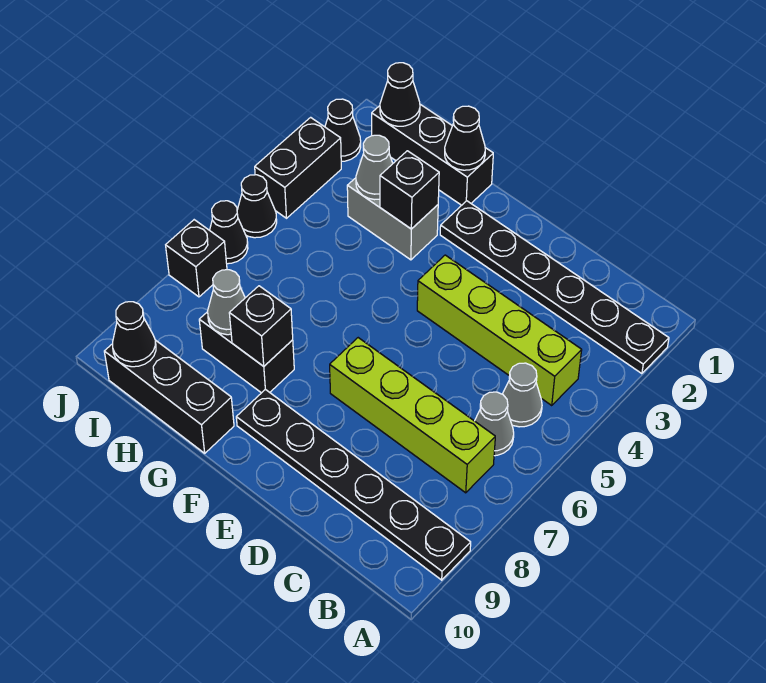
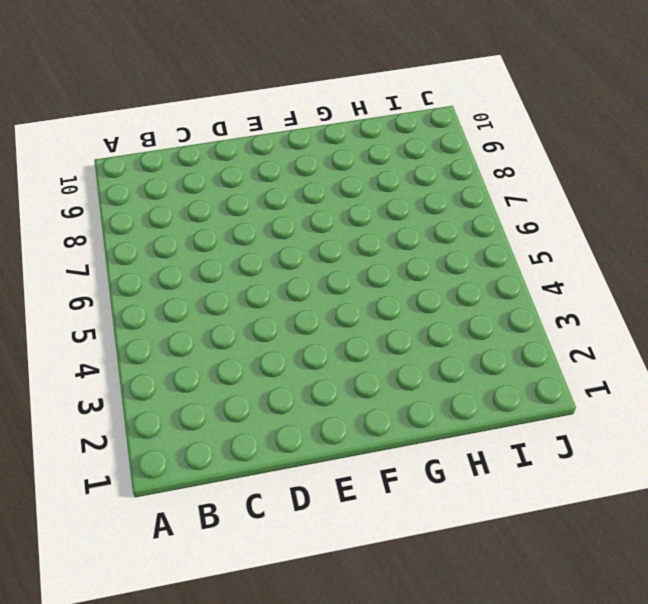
none -> black 1x6 plate [440,201,669,374]
none -> black 1x6 plate [236,389,471,580]
none -> lime 1x4 brick [417,255,582,405]

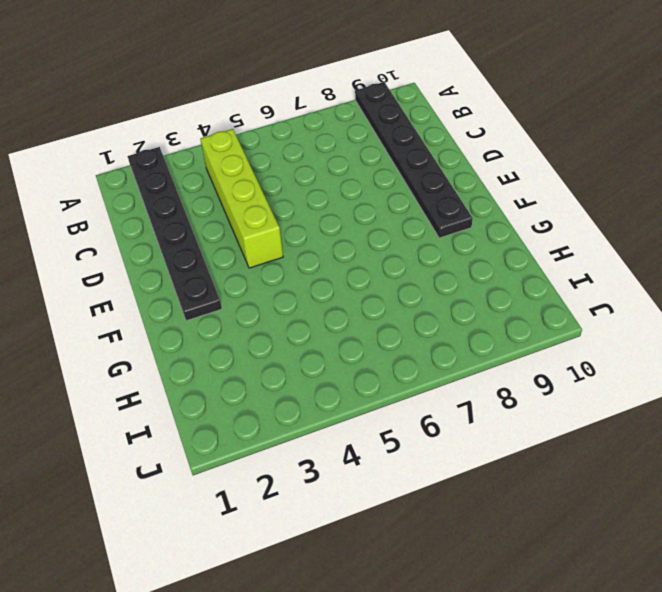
none -> grey 1x1 cone [503,363,542,427]
none -> grey 1x1 cone [475,392,514,456]
none -> lime 1x4 brick [330,338,495,493]

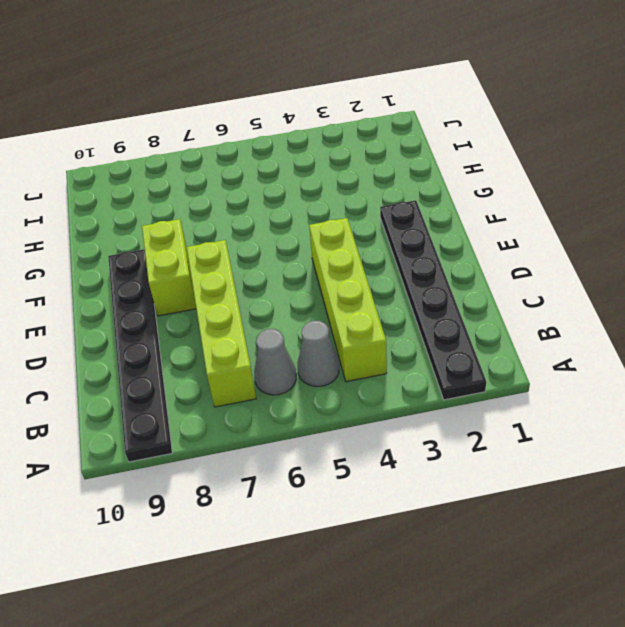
lime 1x2 brick [142,219,196,316] -> none
none -> black 1x3 brick [372,104,493,205]
none -> grey 1x2 brick [347,178,438,260]
none -> black 1x2 brick [199,312,294,393]

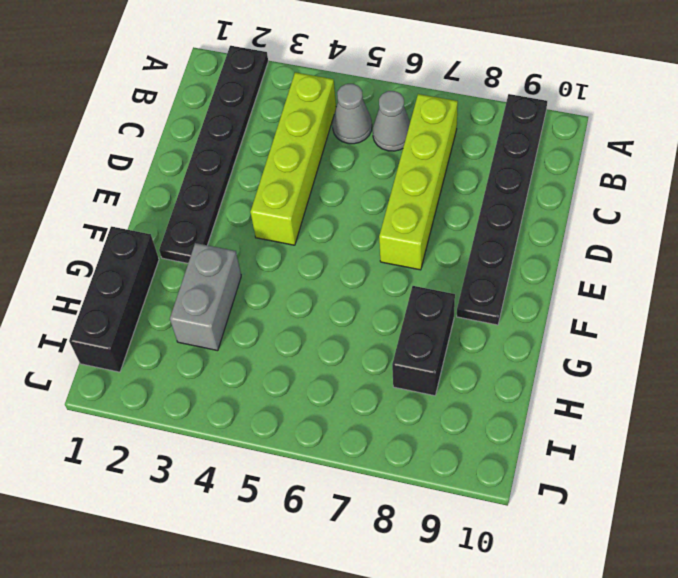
none -> black 1x3 brick [104,340,234,453]
none -> black 1x1 cone [325,99,361,161]
none -> black 1x2 brick [255,117,341,218]

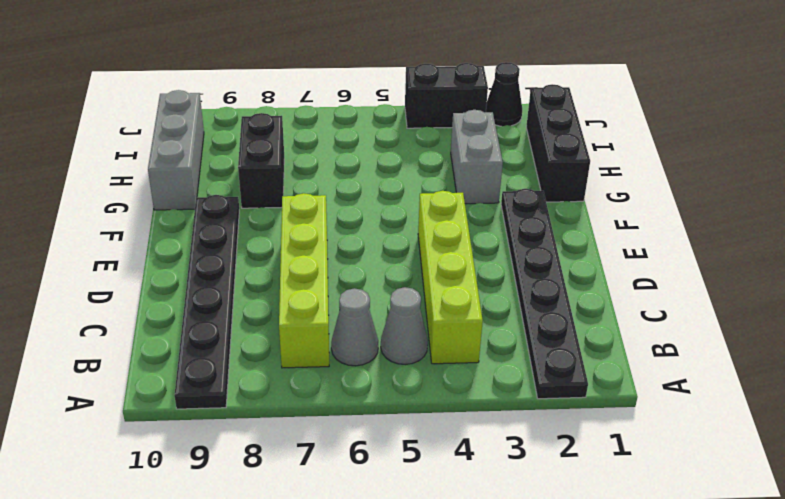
grey 1x3 brick [148,90,204,210] -> black 1x3 brick [104,340,234,453]
none -> black 1x1 cone [237,175,277,238]
none -> black 1x1 cone [210,201,248,264]
none -> black 1x1 brick [166,220,227,297]

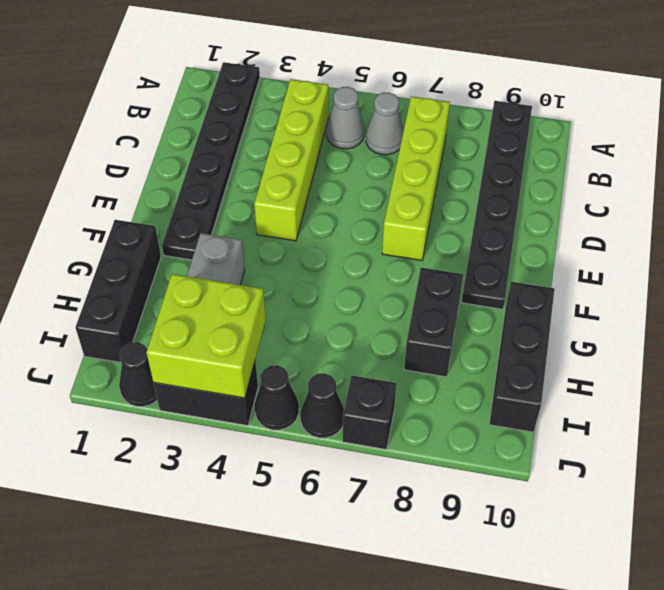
lime 2x2 brick [146,274,266,398] -> none
none -> black 1x1 cone [445,106,485,170]
none -> black 1x1 brick [380,151,439,229]
none -> black 1x1 brick [229,286,293,366]

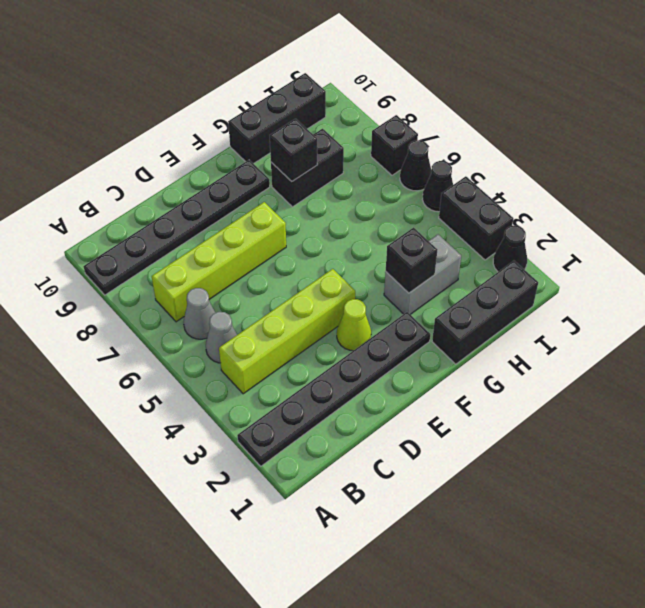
lime 1x1 cone [337,299,371,351] -> none
none -> black 1x1 cone [445,106,485,170]
none -> grey 1x1 cone [356,135,393,200]
none -> grey 1x1 cone [208,270,245,335]

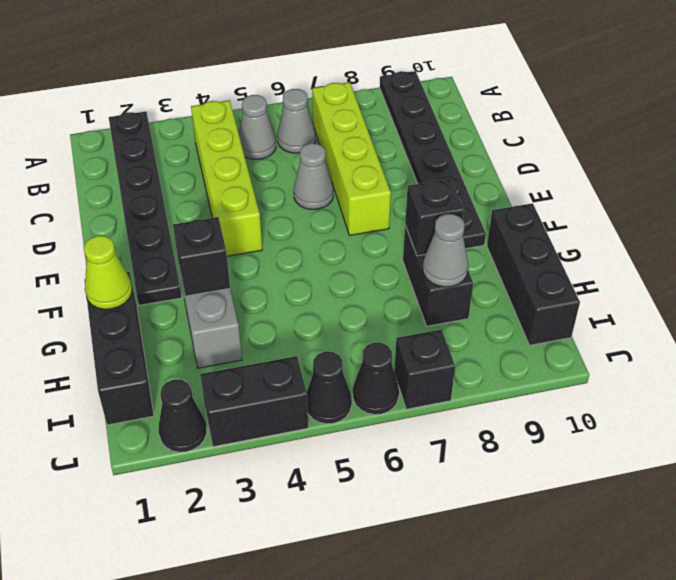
grey 1x1 cone [294,143,333,210] -> grey 1x1 cone moved to [356,135,393,200]
lime 1x1 cone [84,236,132,309] -> black 1x1 cone [445,106,485,170]
none -> black 1x1 cone [380,63,420,126]
none -> black 1x1 cone [113,302,156,367]

